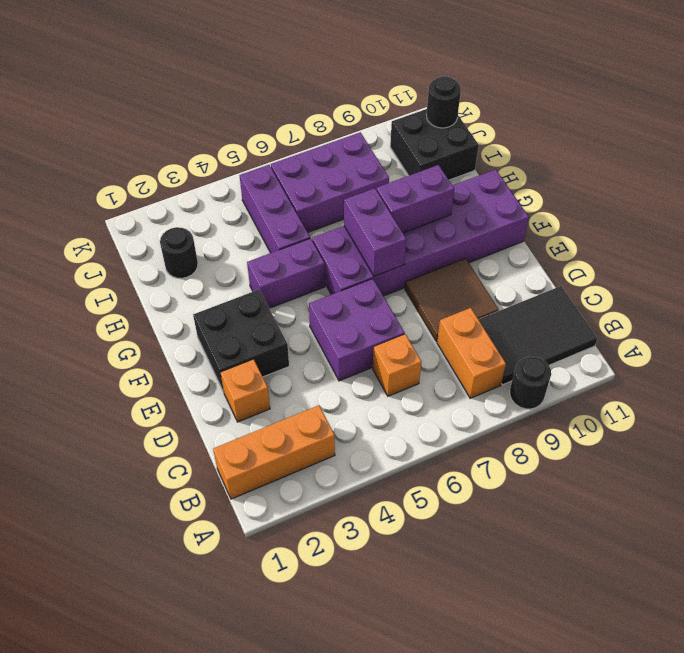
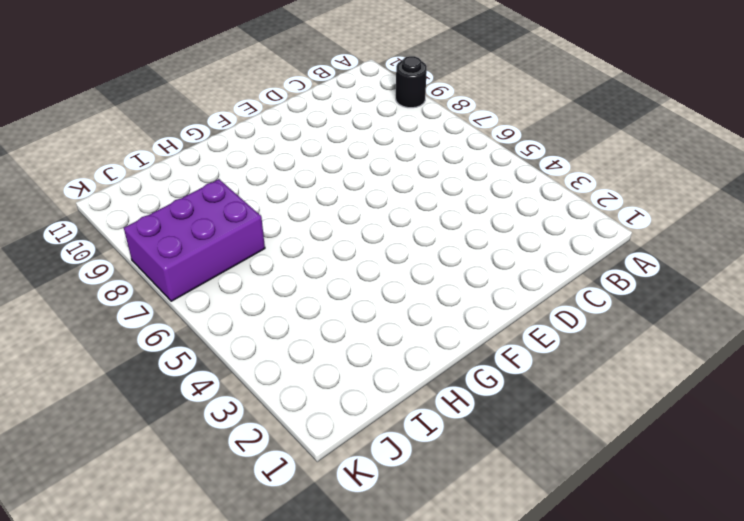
purple 2x3 brick [124,179,265,301] -> purple 2x3 brick turned to [271,132,389,233]
none -> orange 1x3 brick [213,405,335,499]
none -> orange 1x2 brick [437,308,506,398]
none -> black 2x3 tile [478,286,597,385]

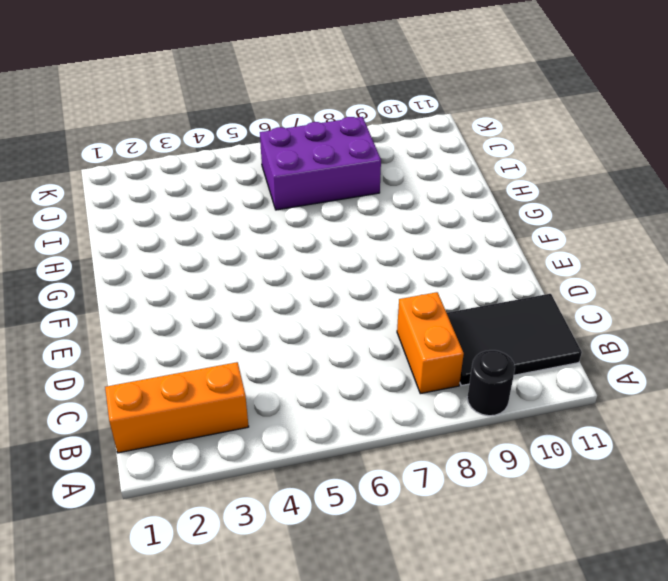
none -> orange 1x1 brick [373,334,421,396]
none -> orange 1x1 brick [220,359,270,422]
none -> purple 2x2 brick [309,279,405,381]

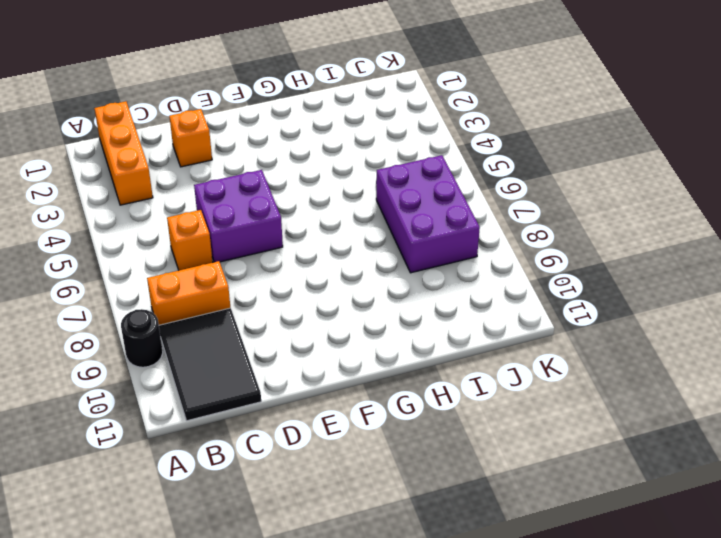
none -> brown 2x2 tile [405,258,499,341]
none -> black 2x2 brick [193,290,289,392]
none -> purple 2x6 brick [312,169,529,296]

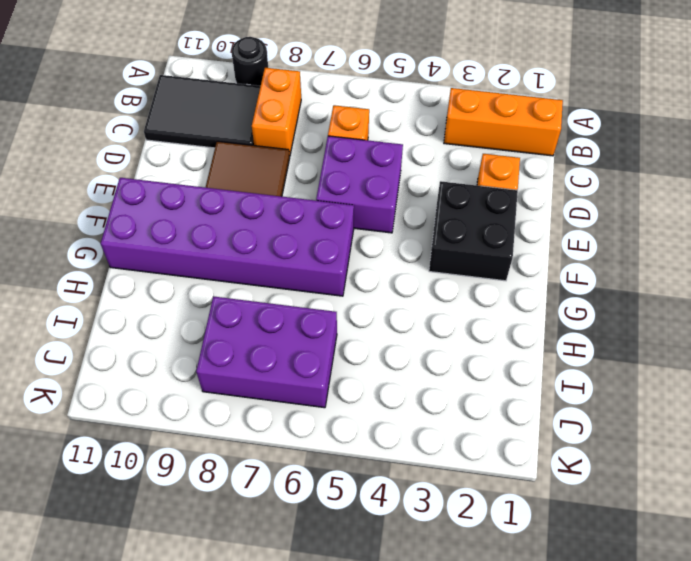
none -> purple 1x2 brick [247,238,325,308]
none -> purple 1x3 brick [240,165,310,253]
none -> black 1x1 round brick [160,227,198,278]

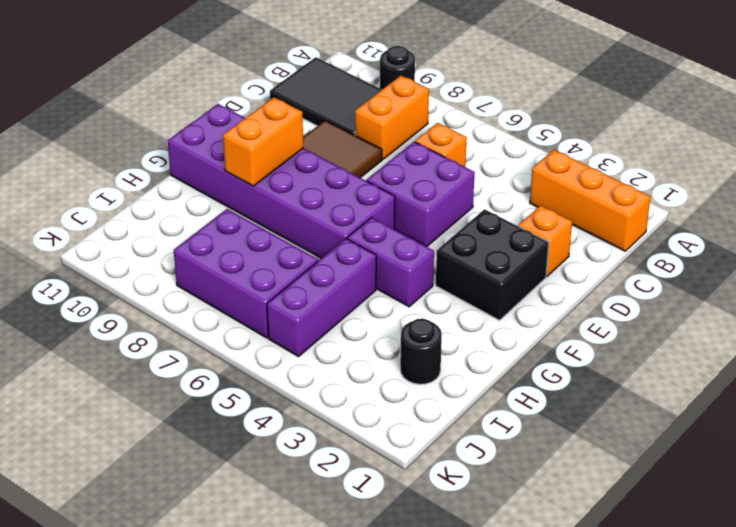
orange 1x2 brick [223,97,303,186] -> purple 1x2 brick [377,165,454,233]
none -> black 2x2 brick [390,109,479,180]
none -> purple 1x2 brick [344,188,406,276]
none -> black 1x1 round brick [426,76,461,128]

